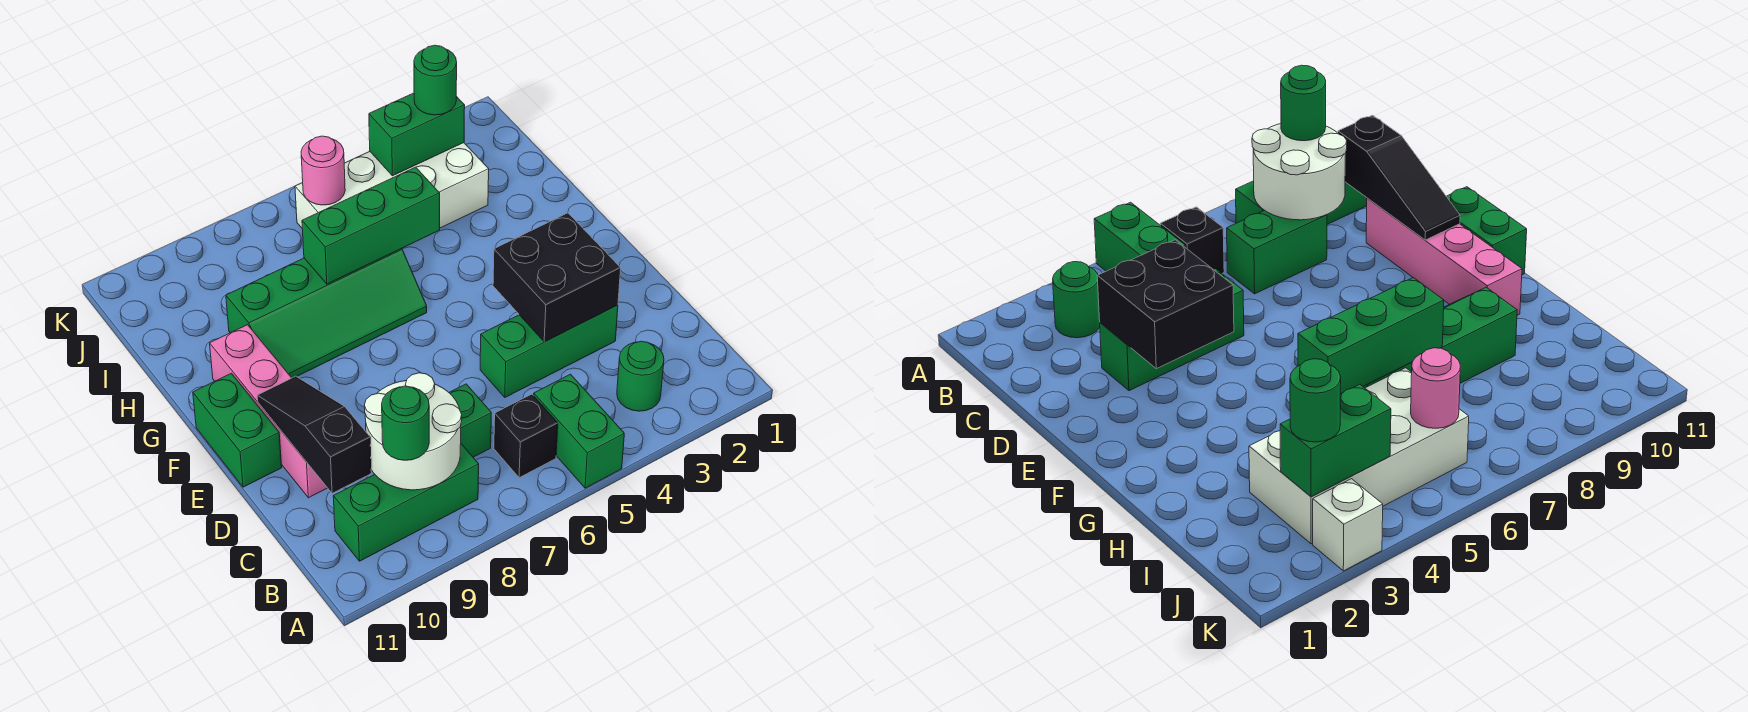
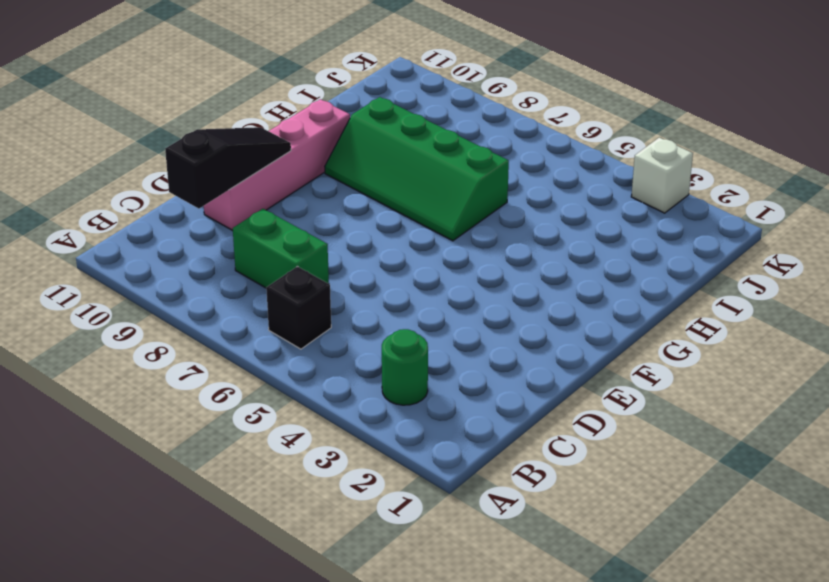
none -> green 1x2 brick [534,374,624,488]
none -> green 1x3 brick [333,444,479,561]
none -> green 1x3 brick [480,305,618,397]

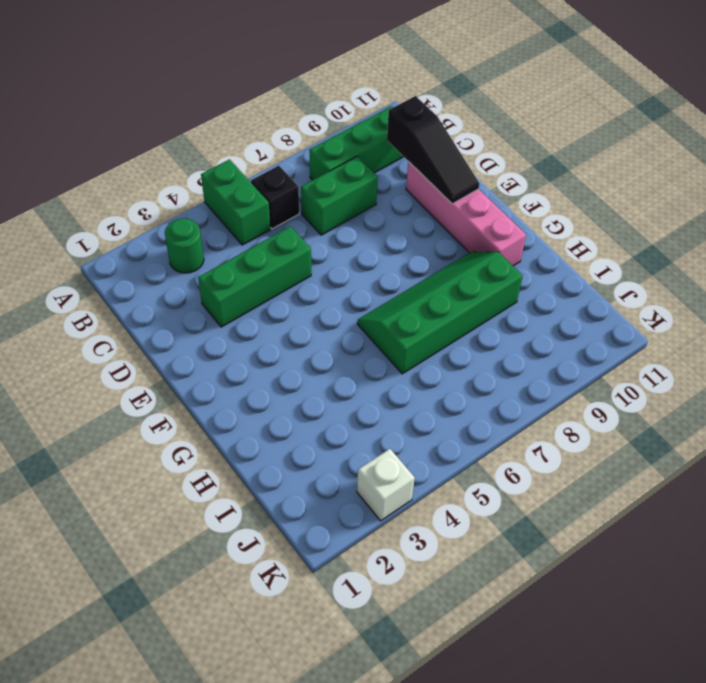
none -> green 1x2 brick [193,373,282,487]
none -> white 2x4 brick [295,143,489,228]
none -> white 2x2 round brick [364,373,462,490]

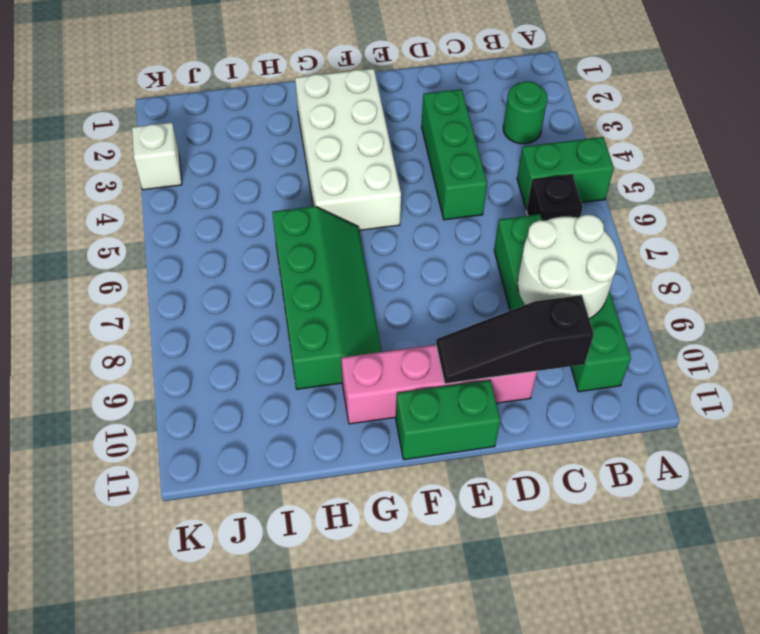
white 2x4 brick [295,68,401,230] -> white 2x4 brick moved to [295,143,489,228]
none -> black 2x2 brick [493,213,621,342]
none -> green 1x3 brick [302,167,440,284]
none -> green 1x2 brick [369,93,465,176]

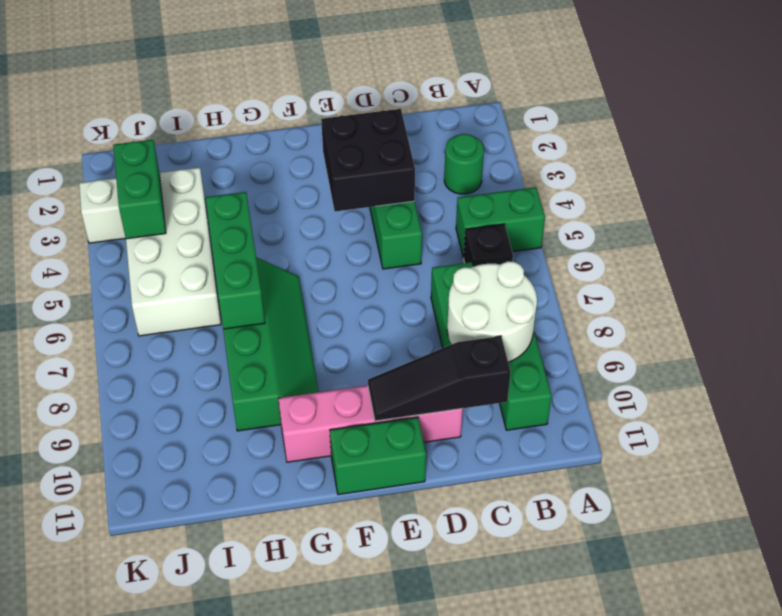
none -> pink 1x1 round brick [301,136,345,205]
none -> green 1x1 round brick [382,386,429,460]
none -> green 1x1 round brick [414,45,457,115]

